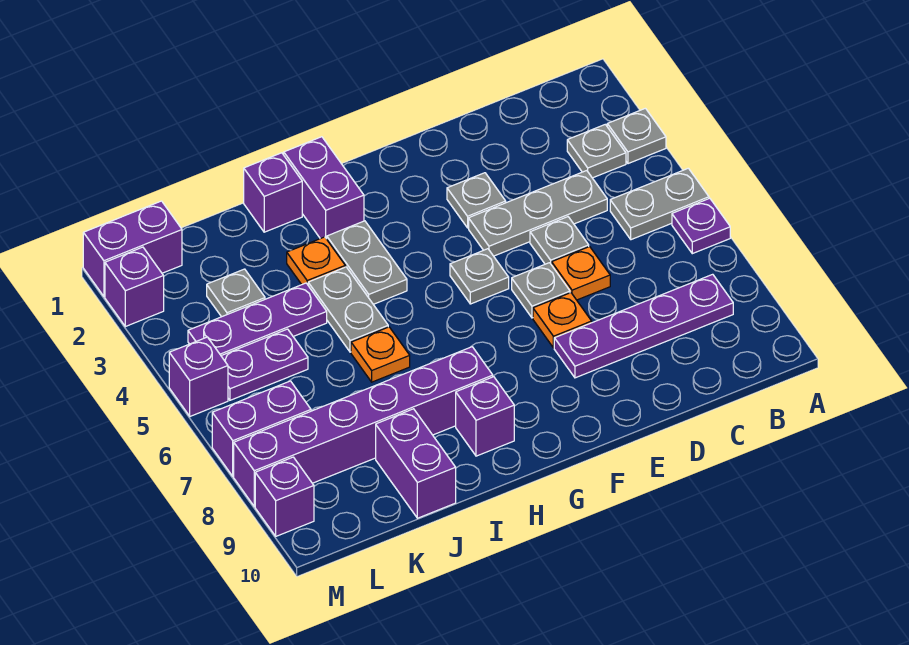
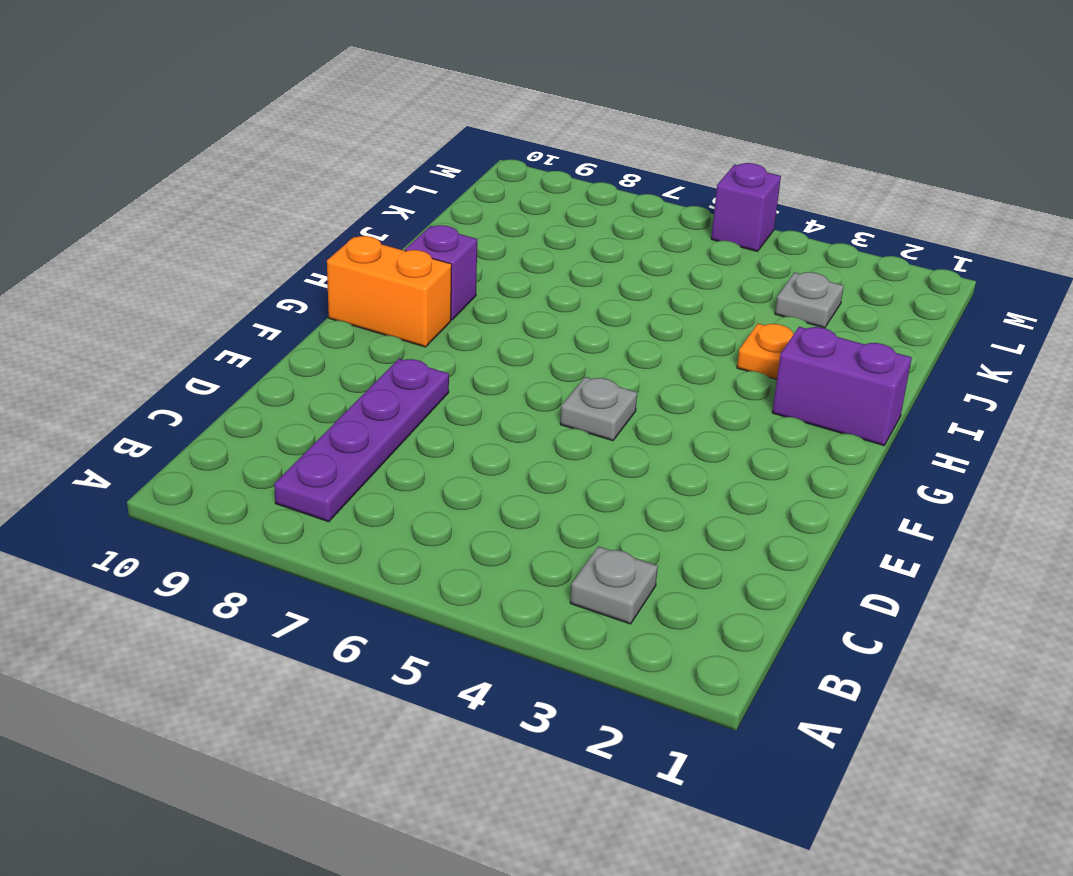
orange 1x2 brick [327,236,452,347] -> none
none -> grey 1x1 plate [607,108,666,164]
none -> grey 1x2 plate [610,168,709,240]
none -> purple 1x1 plate [672,198,730,254]

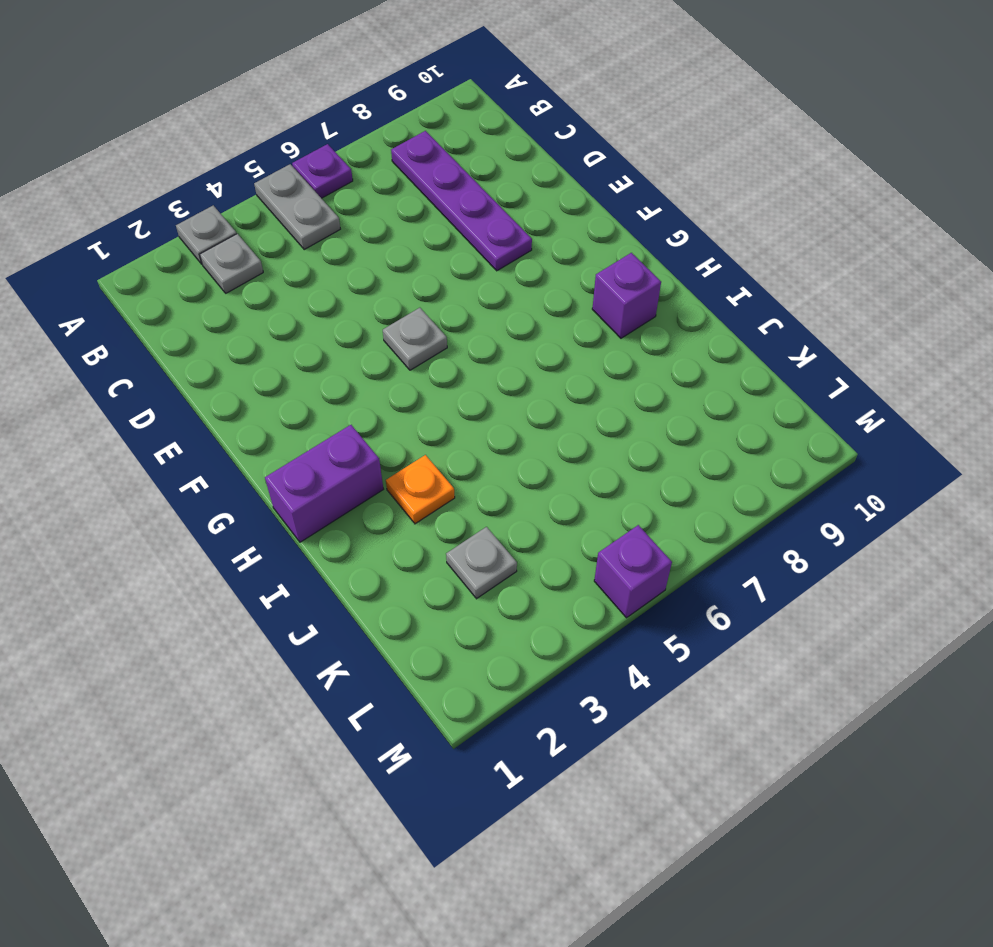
none -> grey 1x3 plate [469,171,607,256]
none -> grey 1x1 plate [530,217,589,265]
none -> orange 1x1 plate [552,247,610,300]

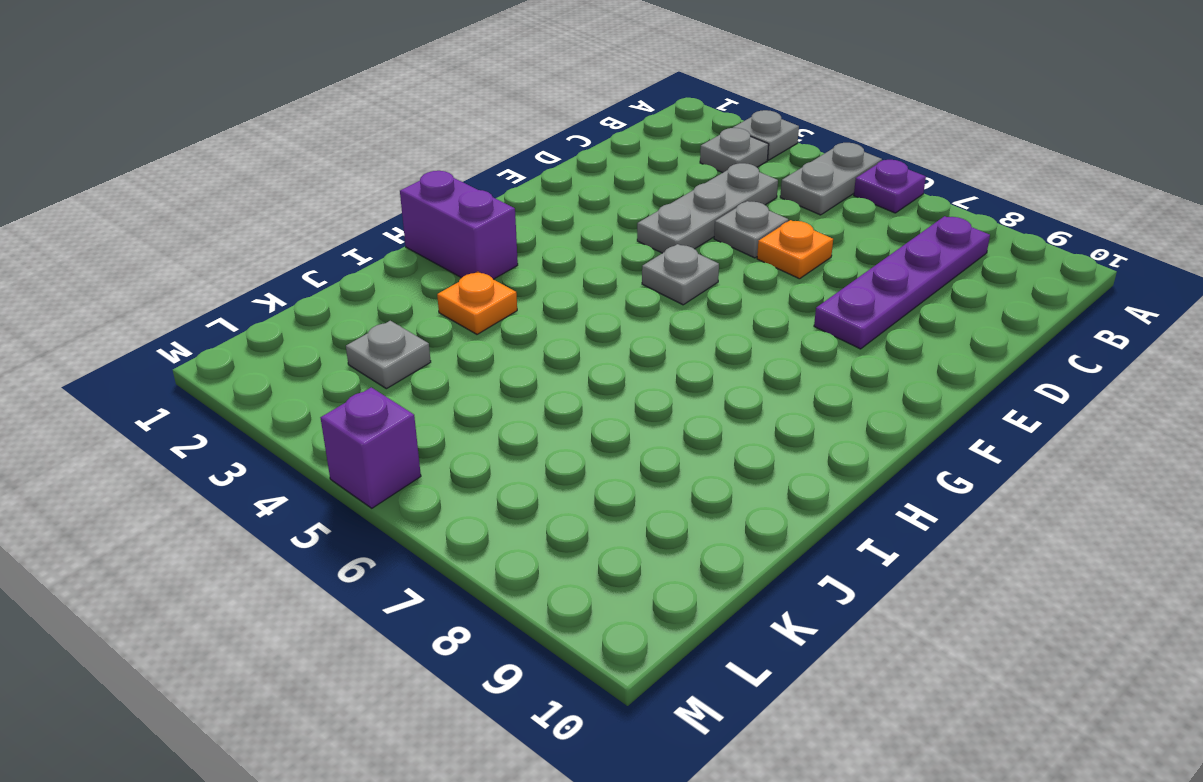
none -> grey 1x1 plate [447,173,506,228]
none -> grey 1x1 plate [512,263,570,318]
none -> orange 1x1 plate [533,293,592,348]

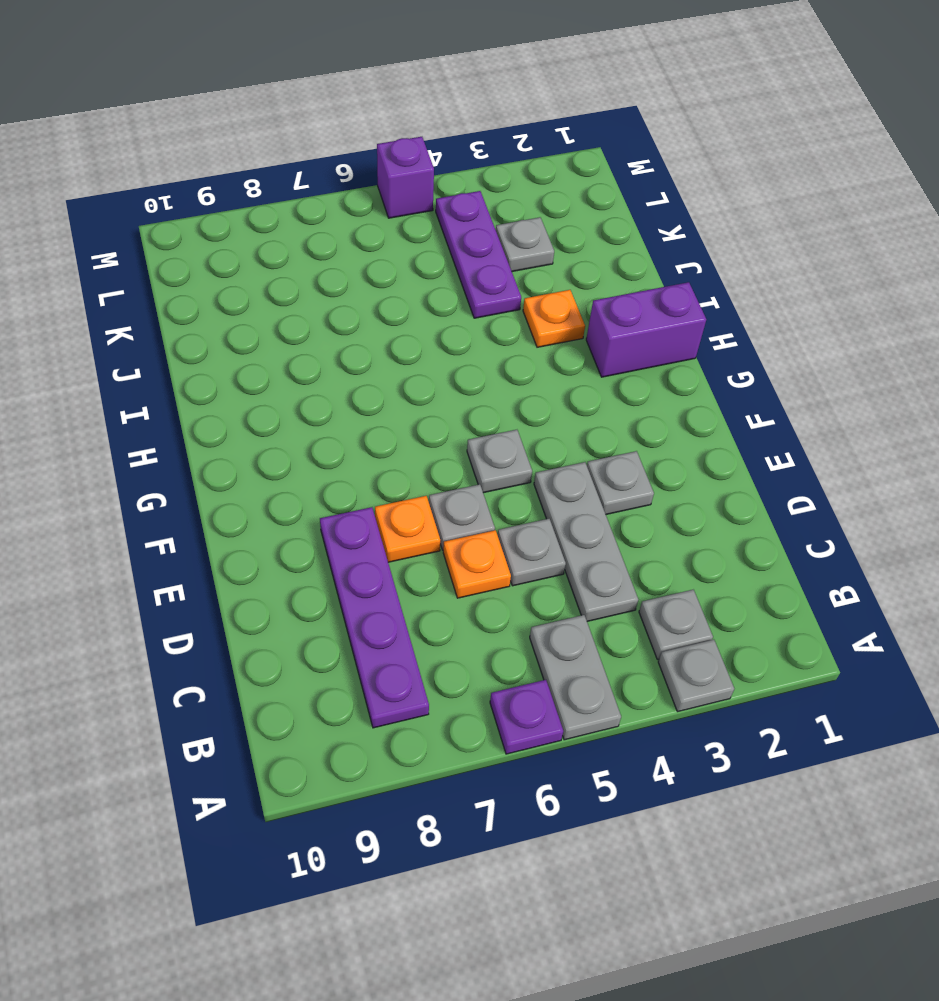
none -> grey 1x2 plate [327,221,407,304]
none -> purple 1x6 brick [234,347,493,506]
none -> purple 1x1 brick [456,377,514,456]

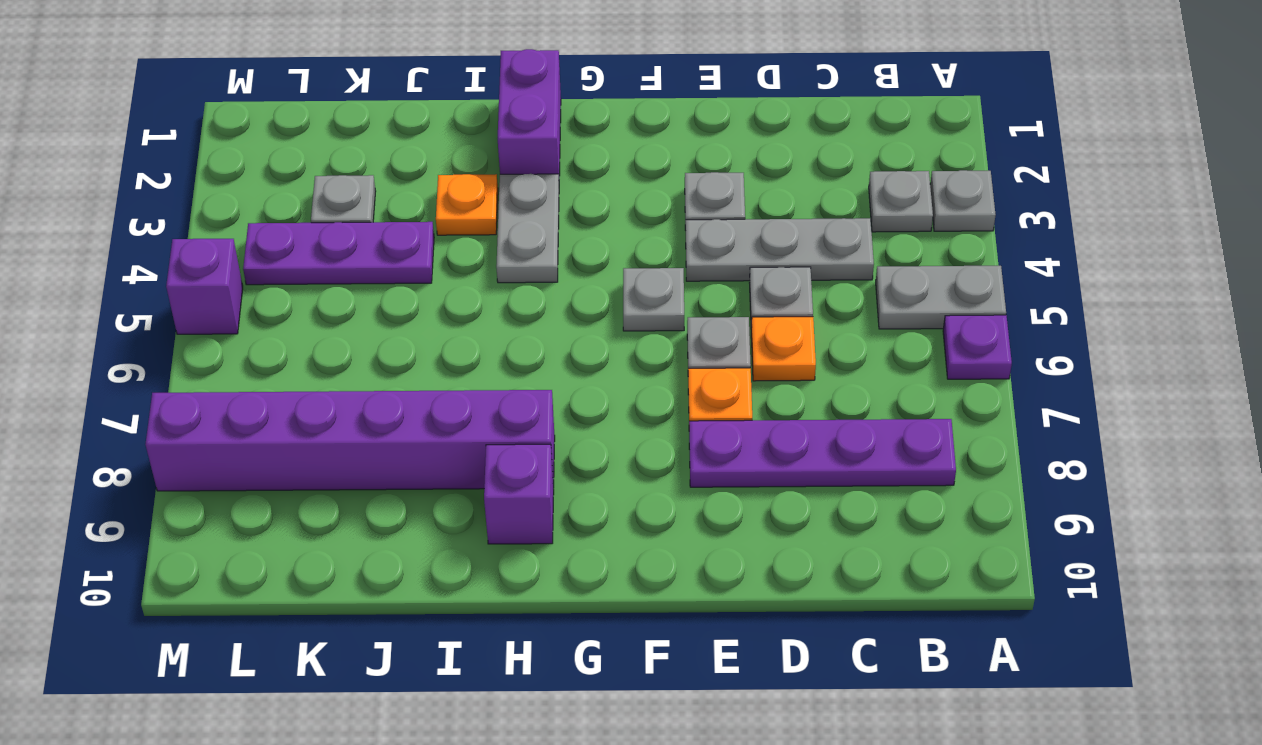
none -> purple 1x1 brick [244,153,302,232]
none -> grey 1x2 plate [308,267,388,352]
none -> orange 1x1 plate [351,327,410,382]

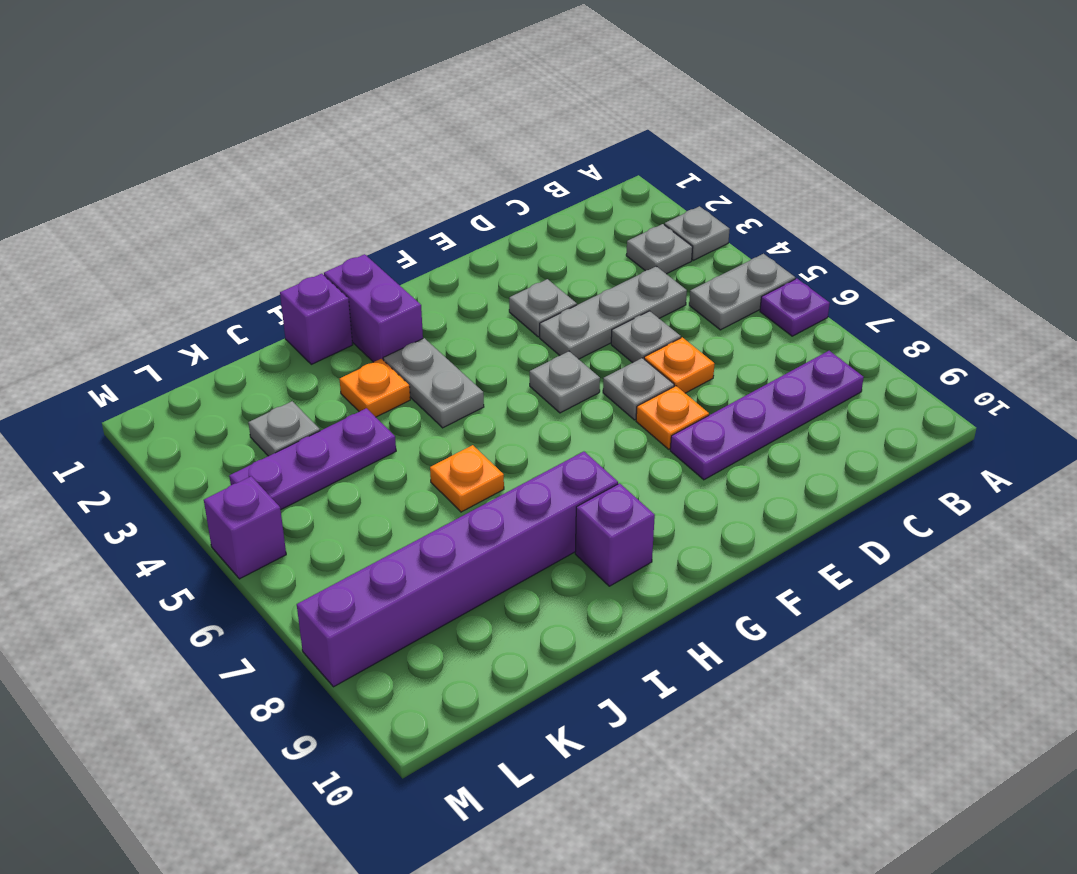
none -> grey 1x2 plate [308,267,388,352]
none -> purple 1x2 brick [376,409,456,518]
none -> purple 1x2 plate [221,329,308,400]

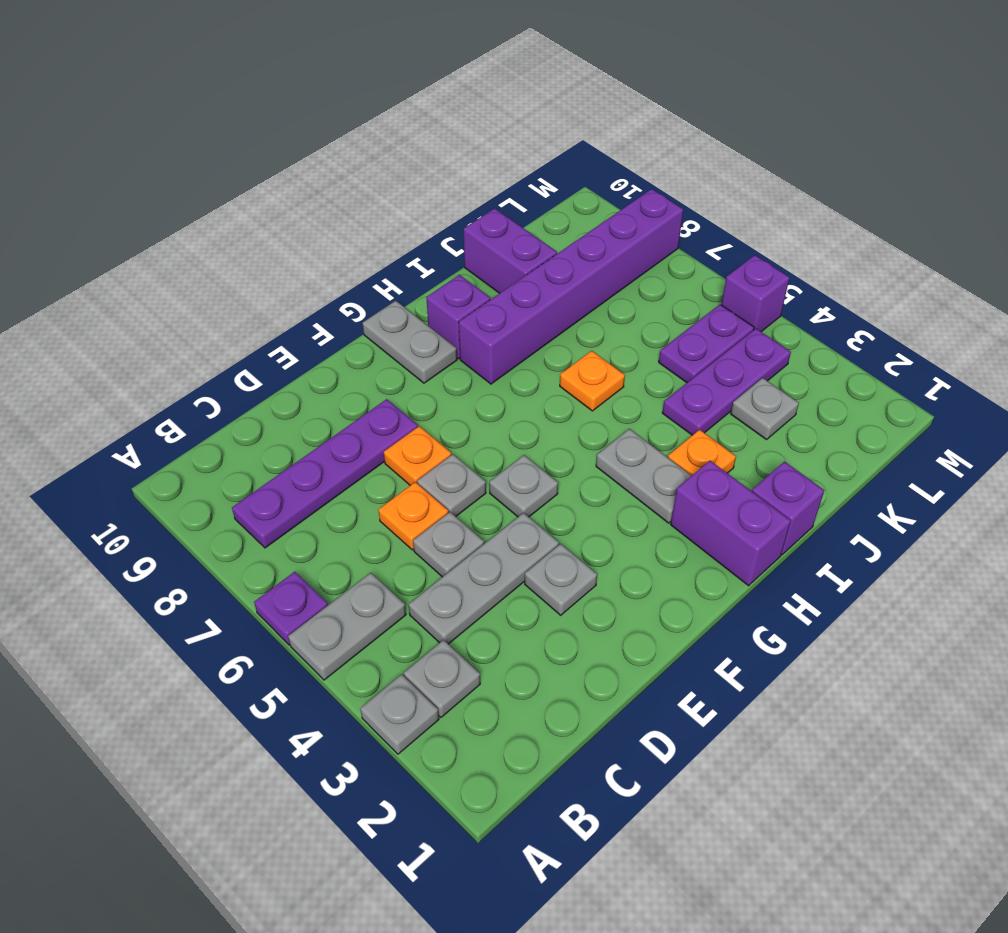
grey 1x2 plate [363,301,457,383] -> grey 1x2 plate moved to [308,267,388,352]
none -> purple 1x2 brick [83,201,182,296]
none -> purple 1x2 brick [212,381,311,476]
none -> purple 1x1 brick [105,247,164,327]

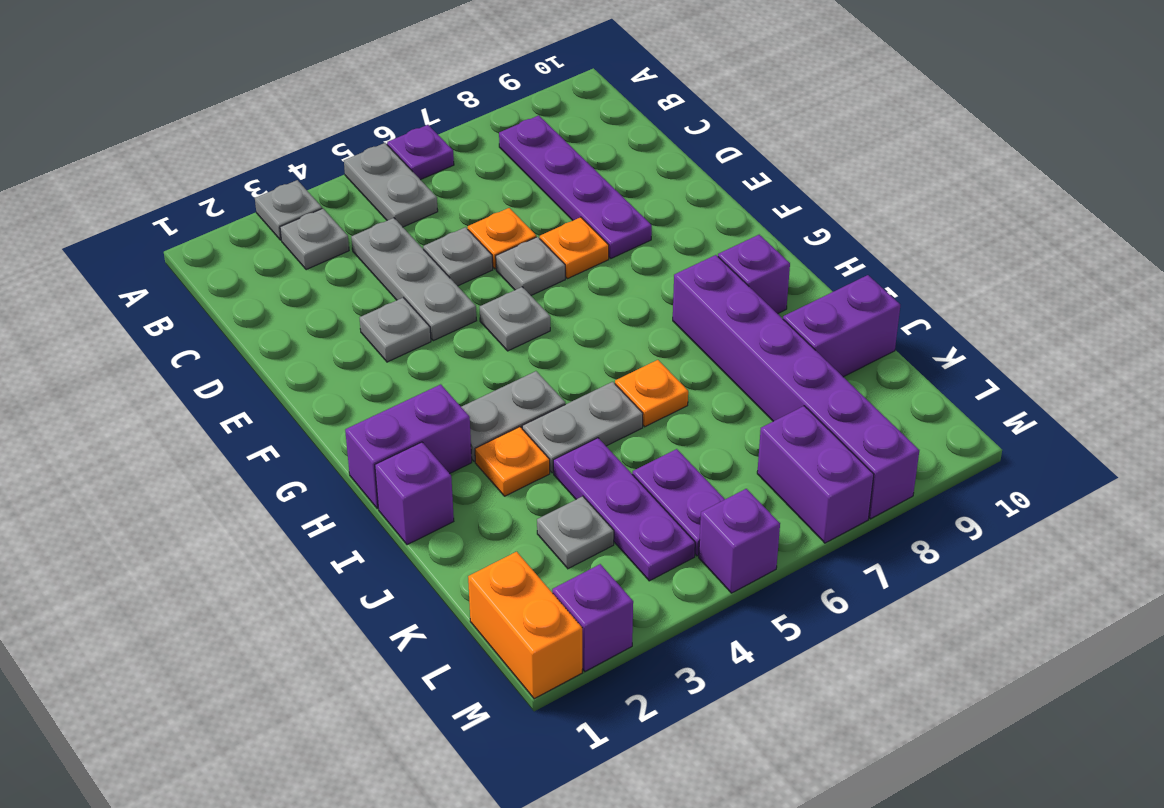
orange 1x2 brick [468,552,582,699] -> purple 1x2 brick [83,201,182,296]
none -> purple 1x1 brick [255,457,314,536]

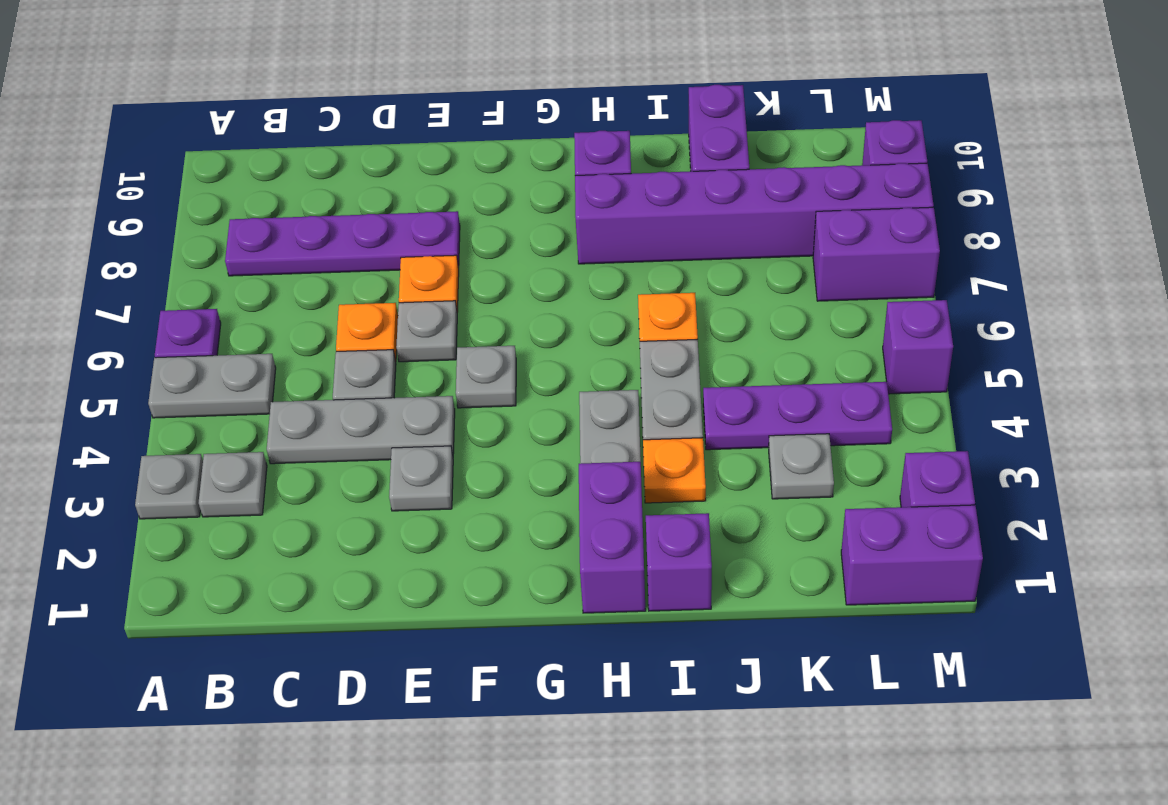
none -> purple 1x2 plate [221,329,308,400]

